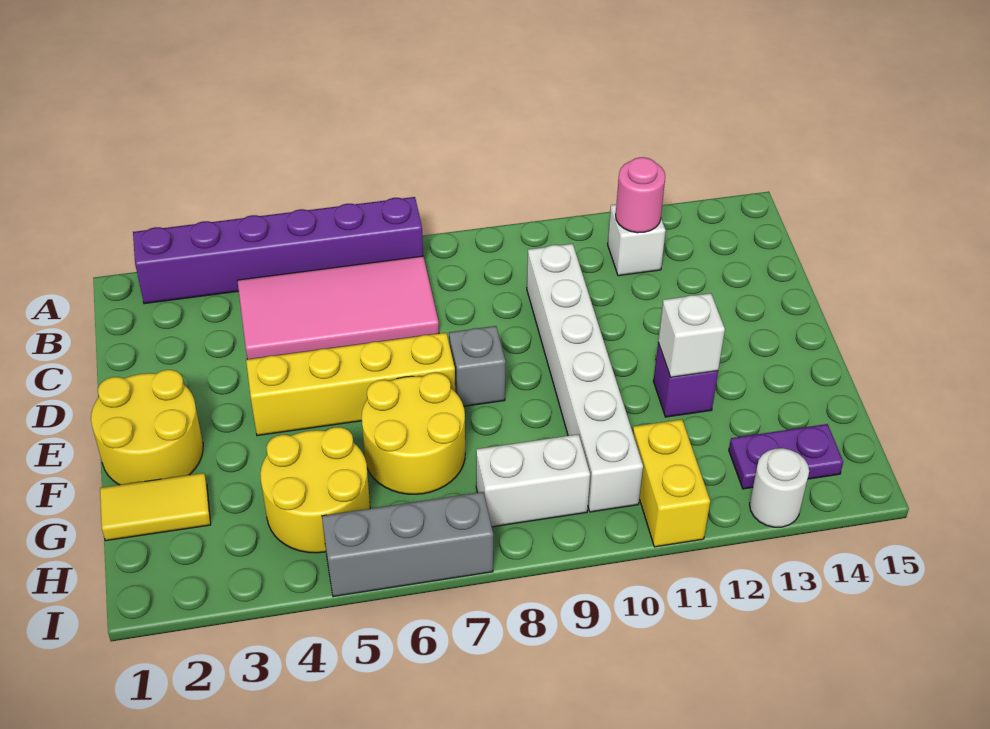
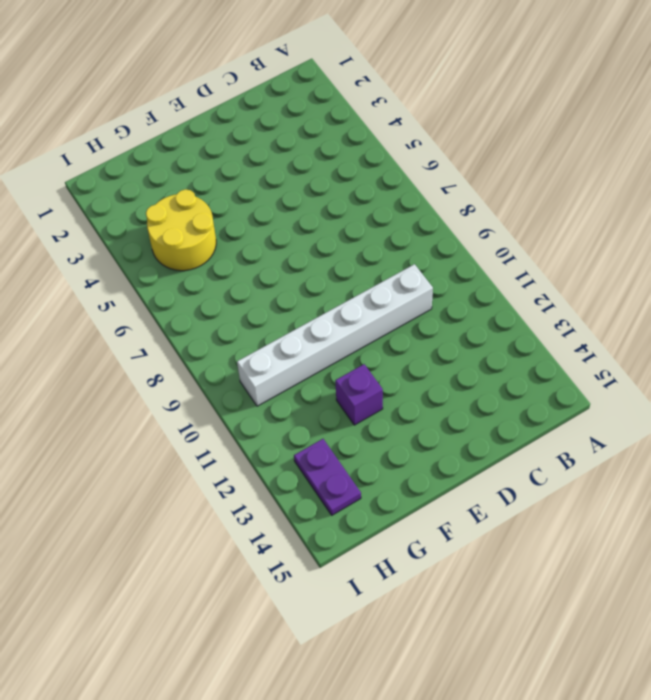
none -> purple 1x6 brick [133,197,423,304]
none -> pink 2x4 tile [237,256,439,359]
none -> white 1x1 brick [608,204,666,276]

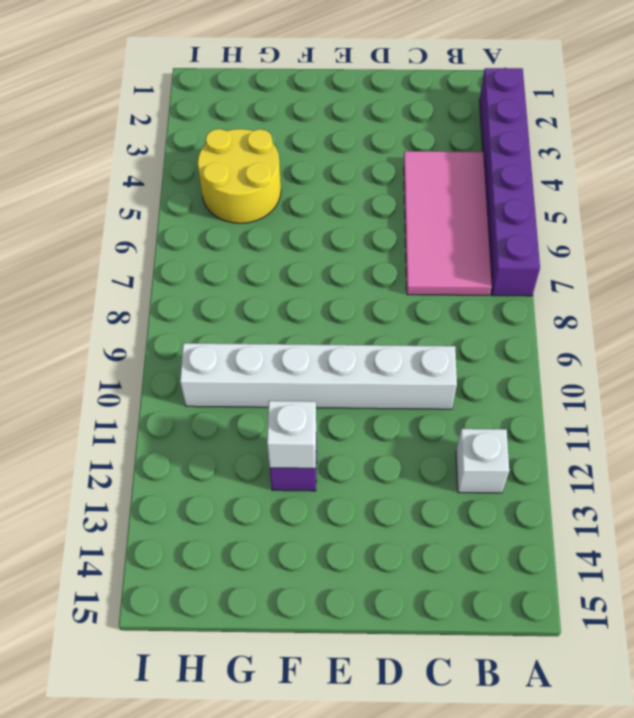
none -> yellow 2x2 round brick [91,370,203,485]
none -> yellow 1x4 brick [246,333,455,436]
none -> grey 1x1 brick [449,326,506,406]

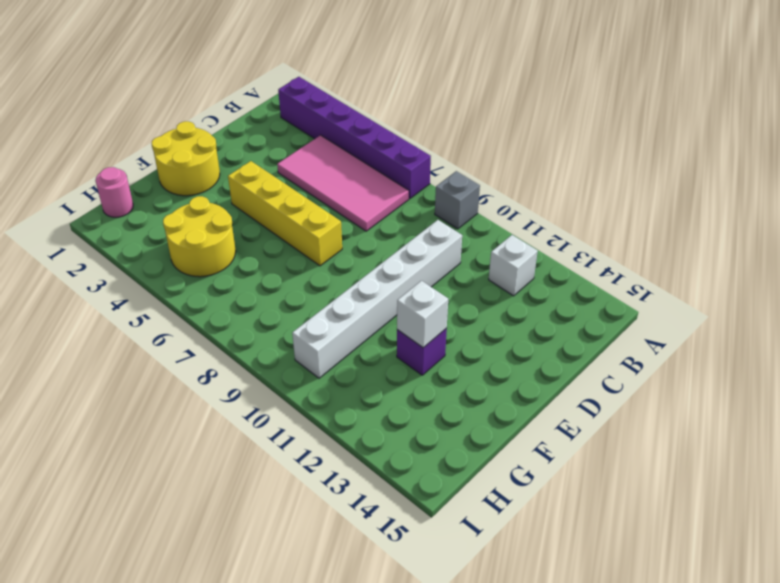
grey 1x1 brick [435,171,480,229] -> grey 1x1 brick moved to [449,326,506,406]
pink 1x1 round brick [95,167,133,217] -> pink 1x1 round brick moved to [616,157,665,233]
none -> yellow 2x2 round brick [361,373,465,494]
none -> yellow 1x2 tile [100,473,211,541]
none -> white 1x2 brick [476,434,590,527]

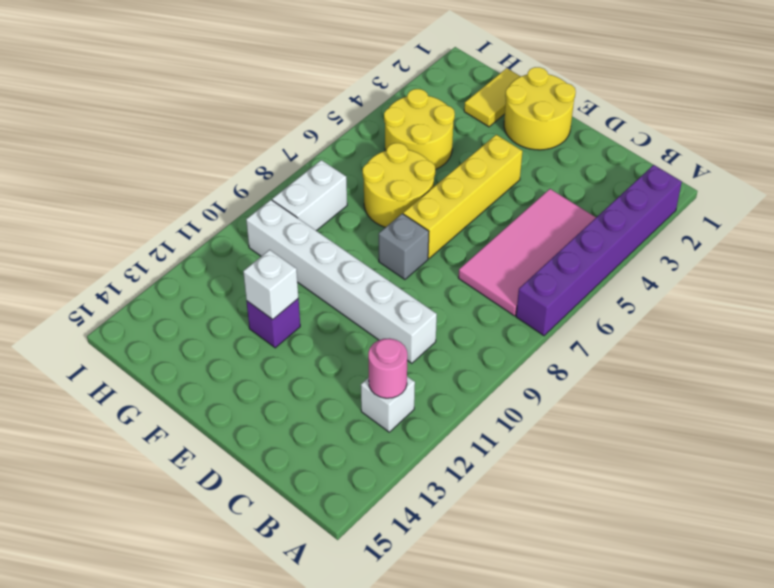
none -> yellow 1x2 brick [633,419,710,547]
none -> purple 1x2 plate [729,424,843,489]
none -> grey 1x3 brick [322,492,493,597]

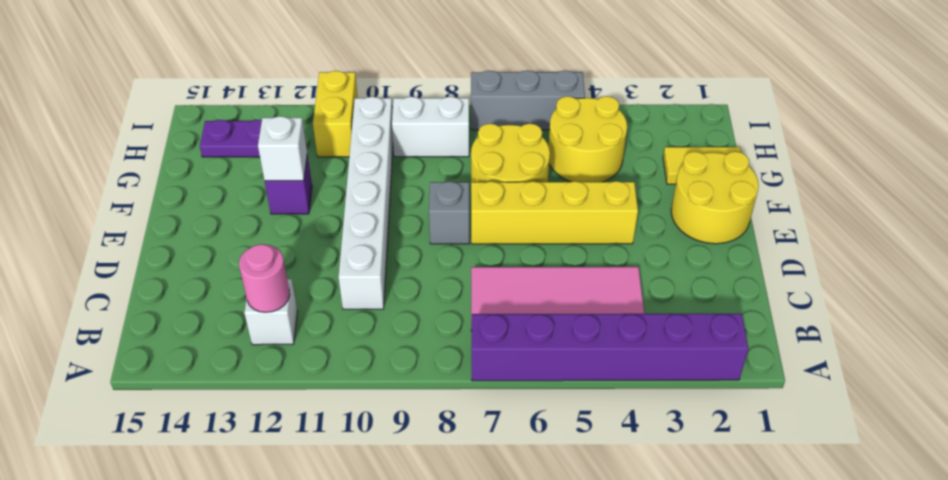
none -> white 1x1 round brick [750,448,809,527]

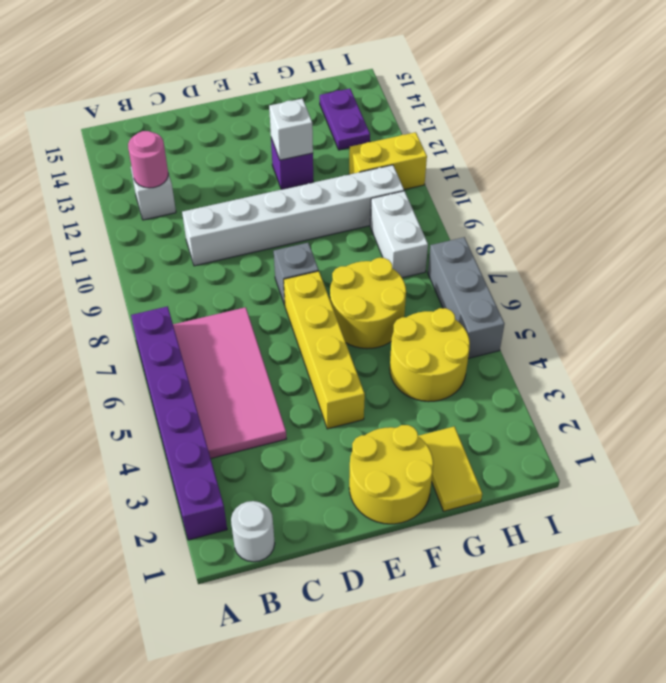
white 1x1 round brick [231,501,275,562] -> white 1x1 round brick moved to [750,448,809,527]

